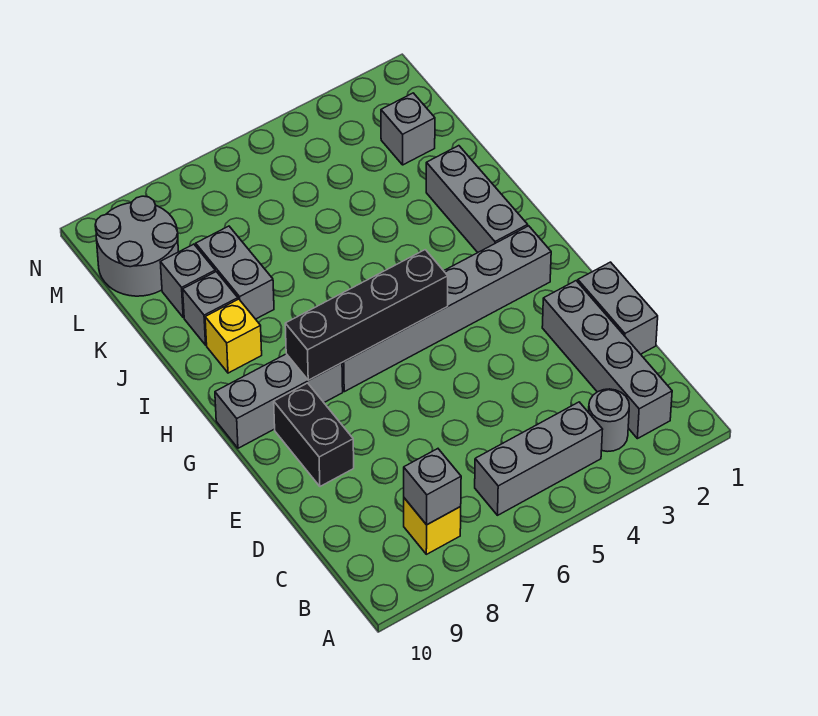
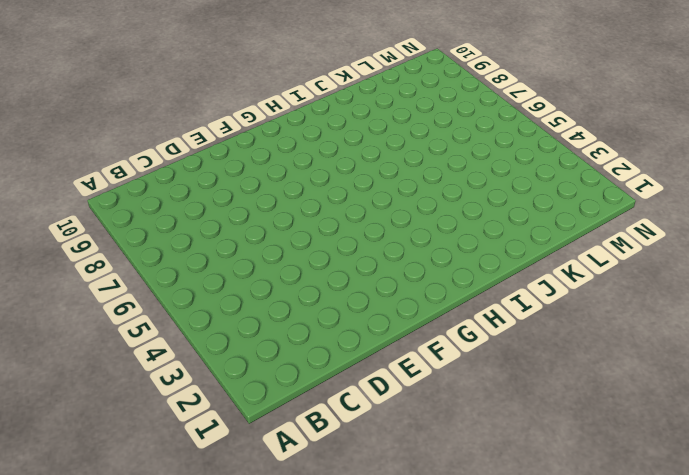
none -> grey 1x4 brick [542,281,672,439]
none -> grey 1x1 round brick [589,389,629,452]
none -> grey 1x3 brick [475,402,603,515]

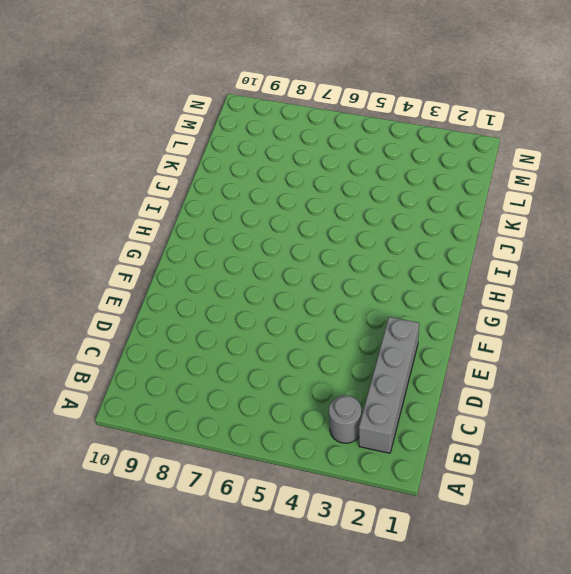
none -> grey 1x3 brick [475,402,603,515]
none -> yellow 1x1 brick [404,498,461,554]
none -> grey 1x2 brick [578,262,658,354]

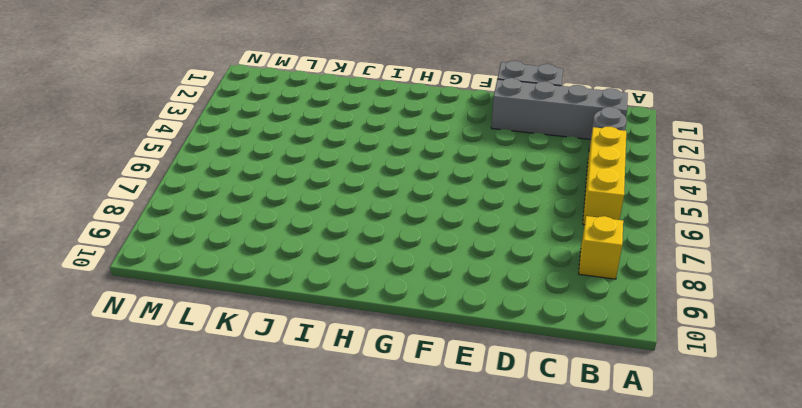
yellow 1x3 brick [583,127,626,225] -> grey 1x3 brick [475,402,603,515]
none -> black 1x2 brick [274,383,354,486]
none -> grey 1x6 brick [342,226,551,392]
none -> grey 1x3 brick [215,354,343,448]

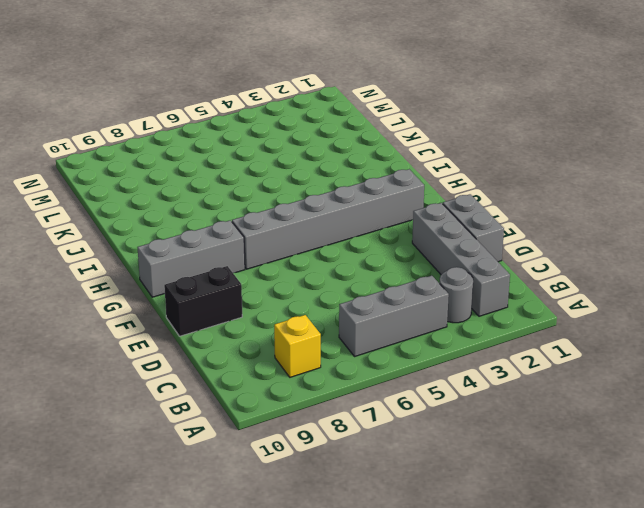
black 1x2 brick [164,266,242,336] -> black 1x2 brick turned to [274,383,354,486]
none -> grey 1x3 brick [426,146,528,252]
none -> yellow 1x1 brick [205,299,262,373]
none -> grey 1x2 brick [196,226,274,319]

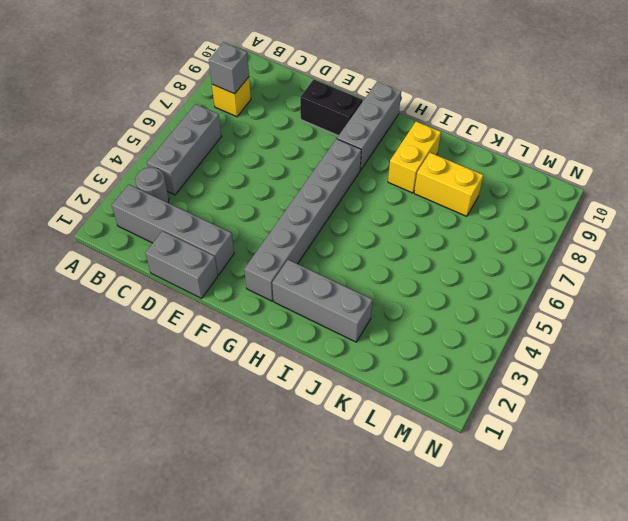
yellow 1x2 brick [388,122,441,193] -> yellow 1x1 brick [205,299,262,373]
yellow 1x2 brick [414,153,483,216] -> grey 1x2 brick [196,226,274,319]
none -> grey 1x1 brick [183,272,238,345]
none -> grey 1x1 brick [160,244,215,318]
none -> grey 1x1 brick [381,93,435,165]

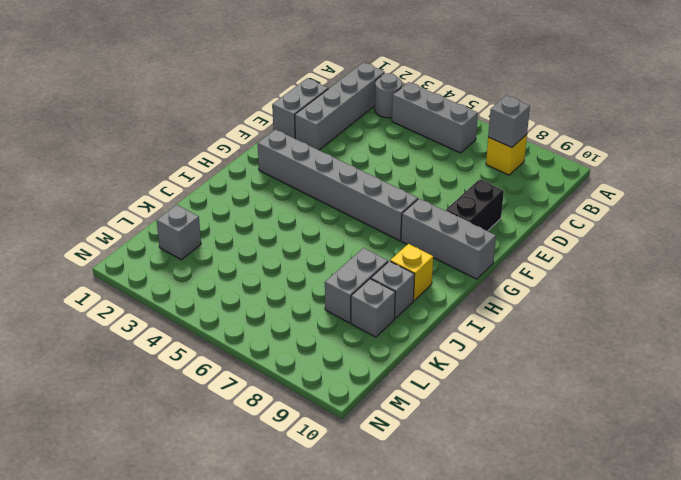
none -> grey 1x3 brick [426,146,528,252]
none -> grey 2x2 round brick [95,196,179,296]
none -> black 1x4 brick [285,250,448,380]

